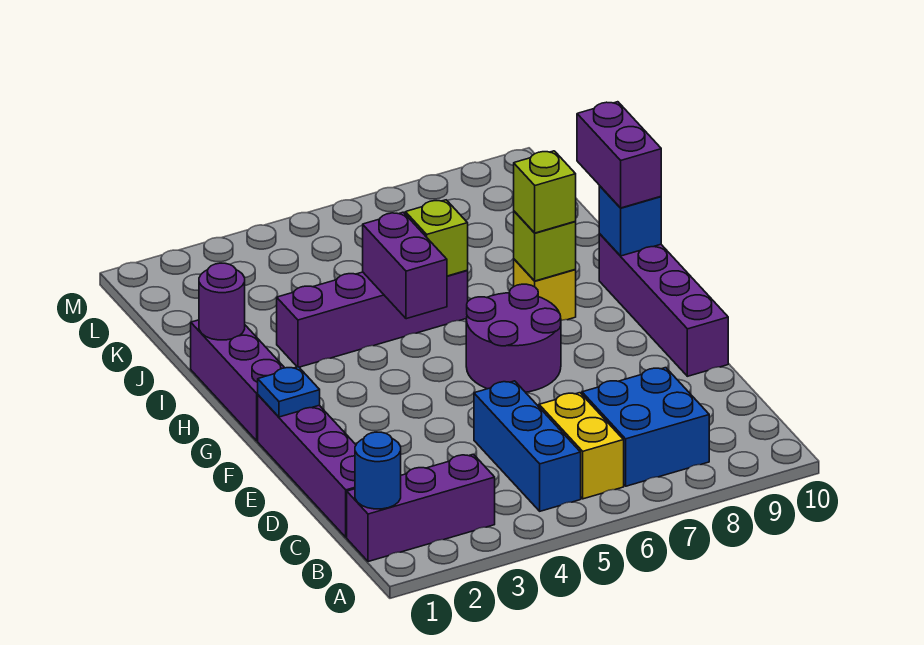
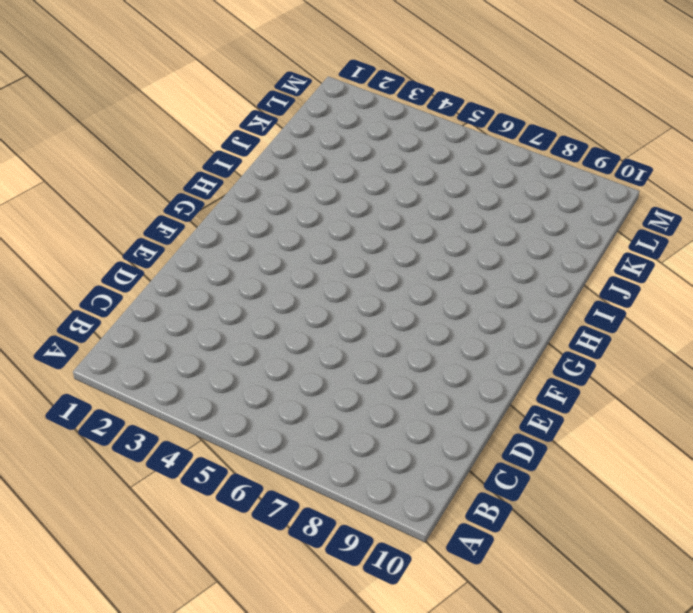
none -> purple 1x3 brick [347,454,495,562]
none -> blue 1x3 brick [474,381,581,511]
none -> yellow 1x2 brick [539,393,624,499]

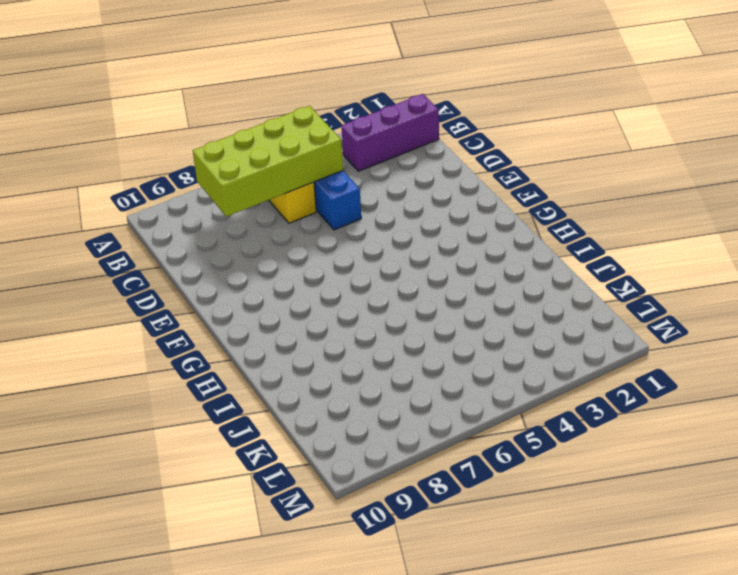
lime 2x4 brick [193,106,343,217] -> none
none -> blue 2x2 brick [582,368,709,486]
none -> purple 1x4 brick [258,395,356,537]
none -> purple 1x4 brick [599,234,728,376]

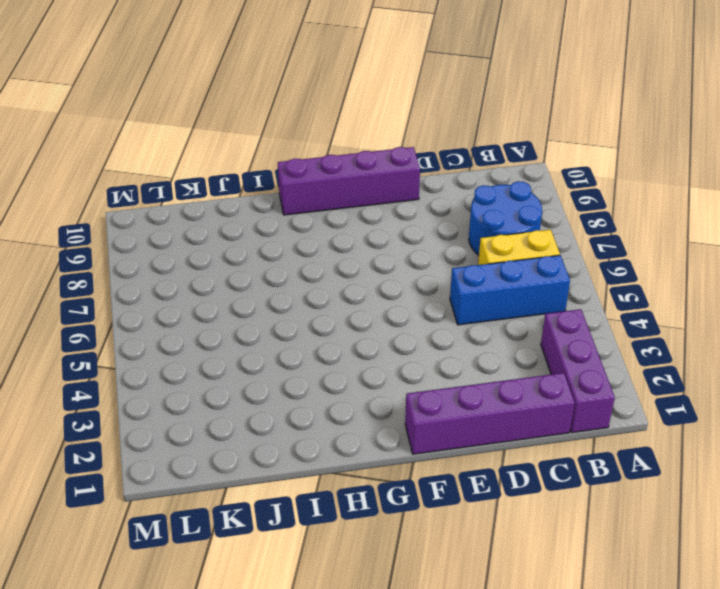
blue 2x2 round brick [469,181,542,255] -> blue 2x2 brick [582,368,709,486]
none -> purple 2x2 round brick [466,284,561,392]
none -> purple 1x3 brick [191,320,284,441]
none -> yellow 1x1 brick [514,259,576,320]

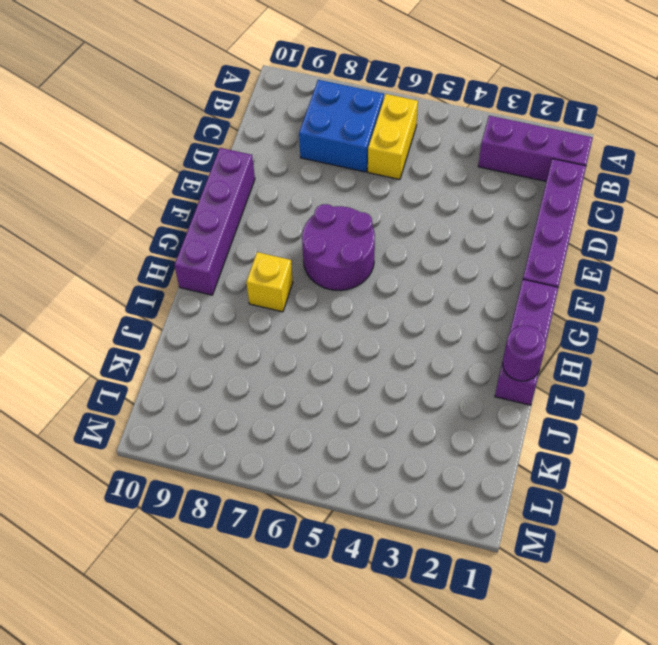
none -> blue 1x3 brick [474,381,581,511]
none -> purple 1x4 brick [277,270,468,367]
none -> blue 1x1 round brick [355,432,401,509]

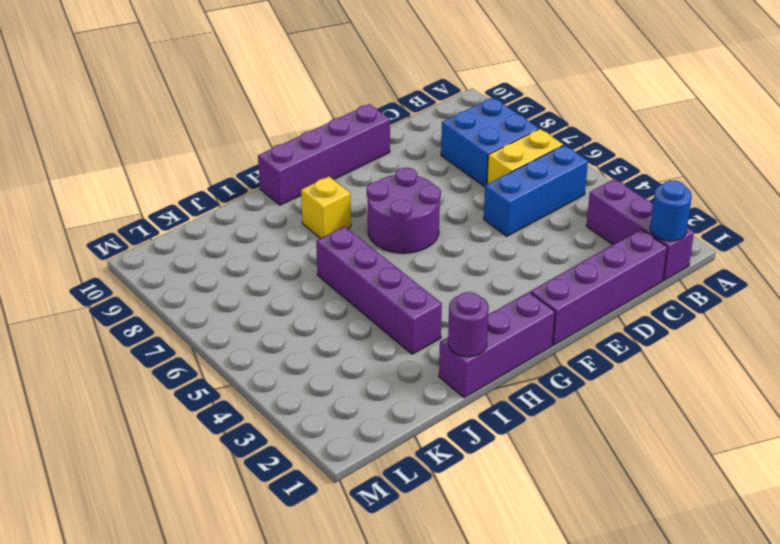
none -> blue 1x1 plate [258,367,320,417]
none -> purple 1x2 brick [363,212,447,319]
none -> lime 1x1 brick [514,211,576,281]

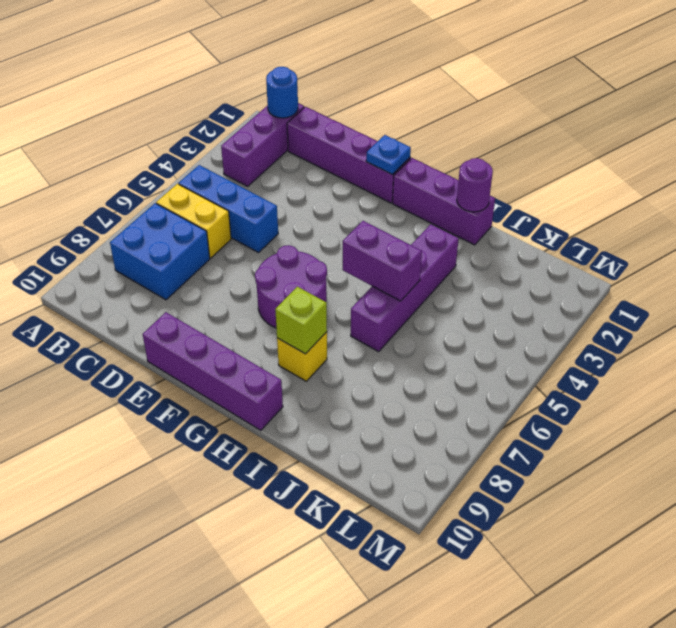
none -> blue 1x1 brick [599,186,661,256]
none -> lime 1x1 brick [405,200,468,276]
none -> lime 1x1 brick [514,151,576,233]

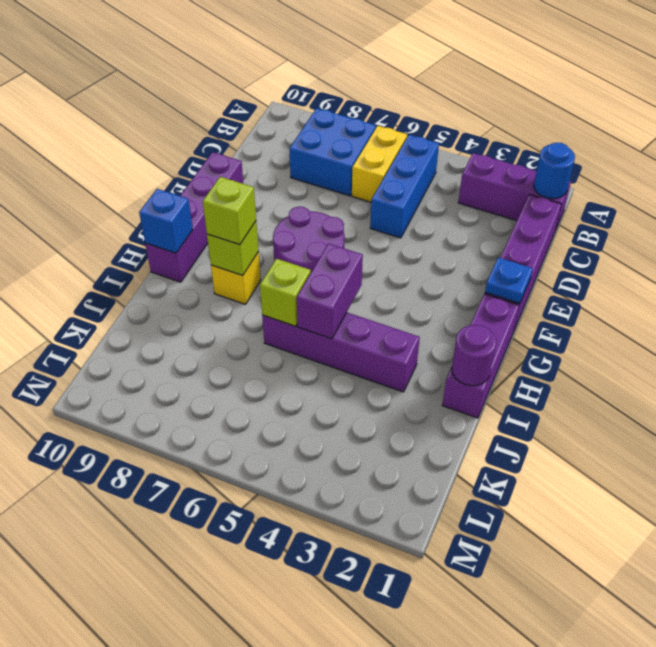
none -> purple 1x2 brick [577,102,661,208]

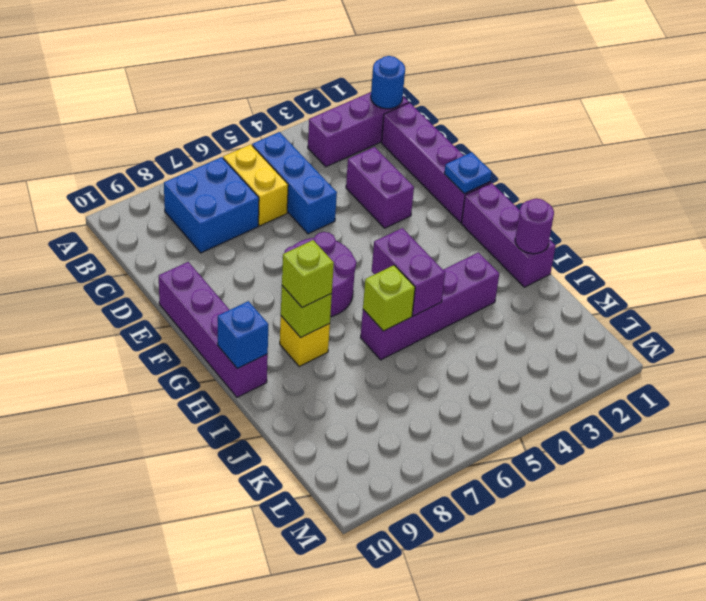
purple 1x2 brick [346,147,414,228] -> purple 1x2 brick moved to [577,102,661,208]

